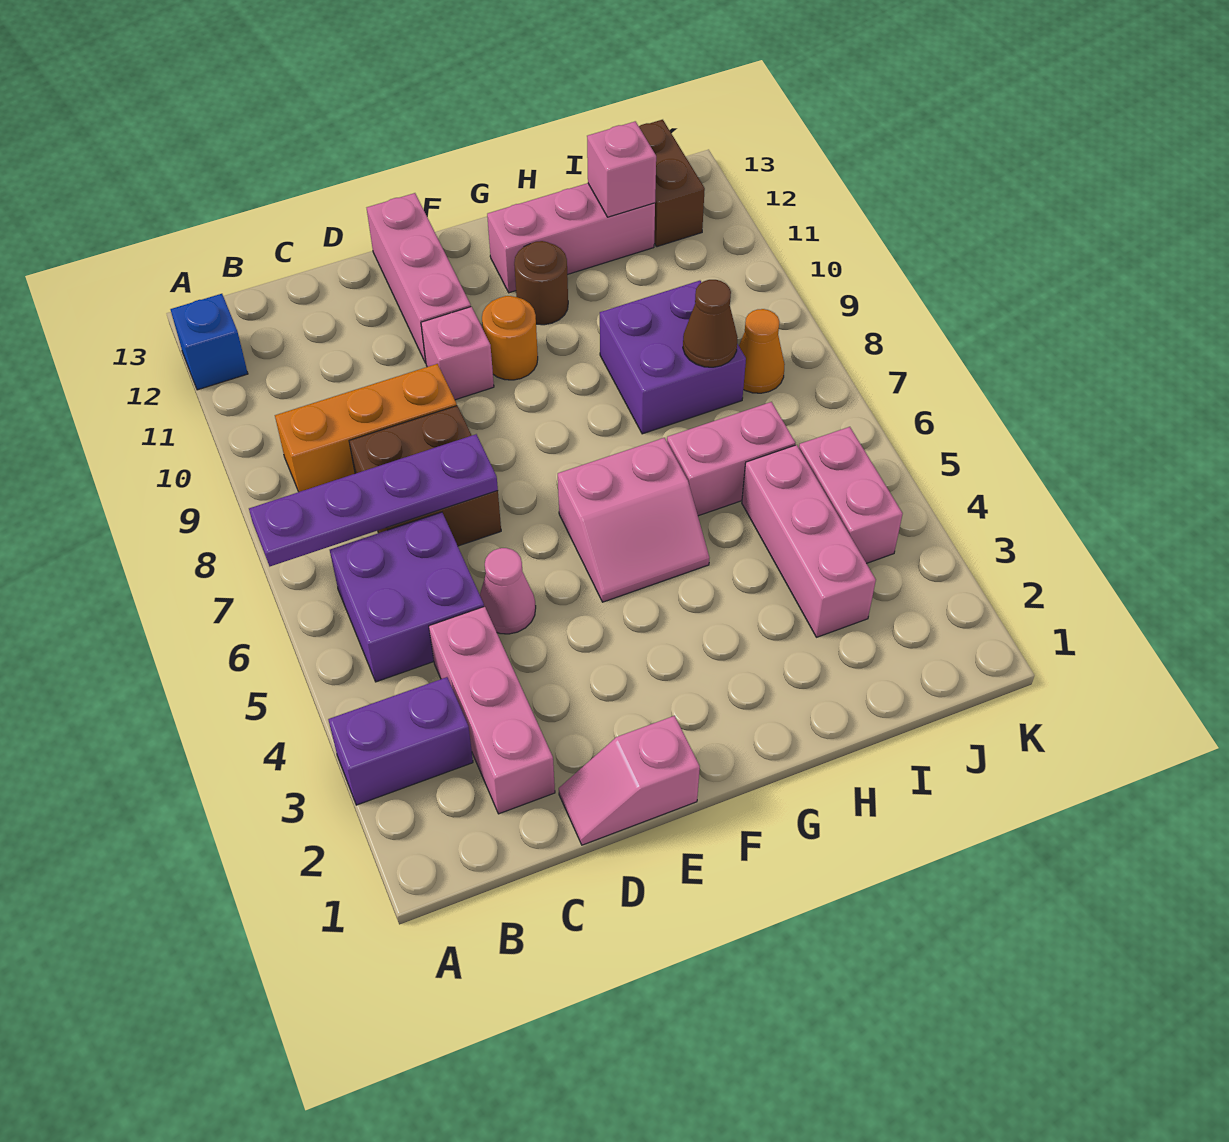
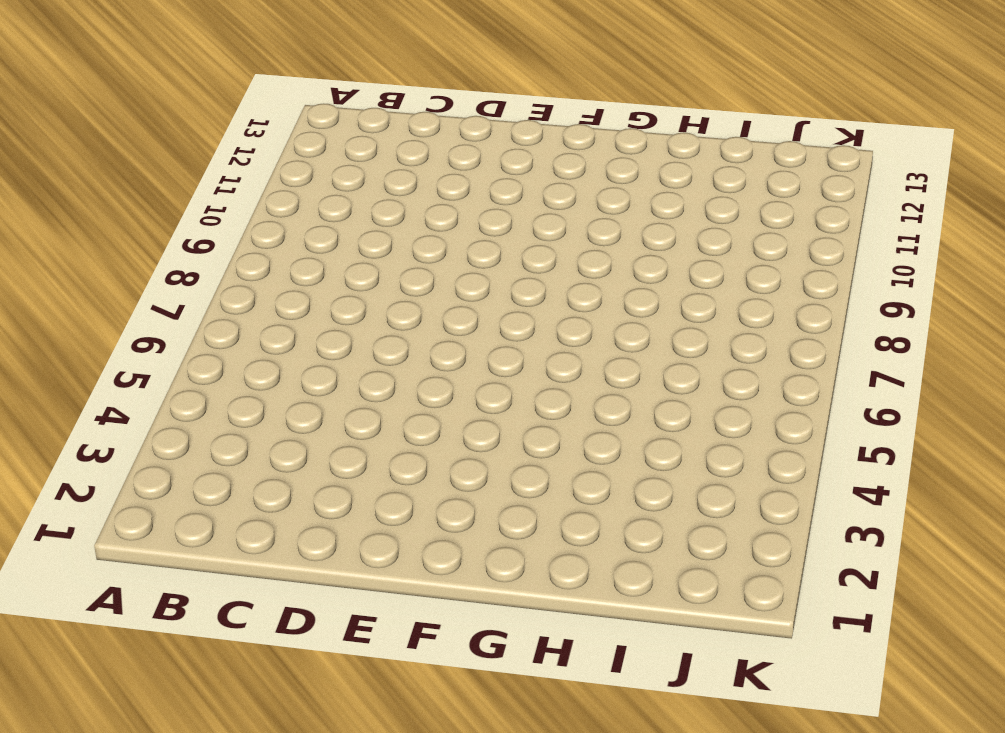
none -> purple 1x2 brick [328,677,473,805]
none -> blue 1x1 brick [170,294,248,390]
none -> purple 2x2 brick [330,512,484,682]

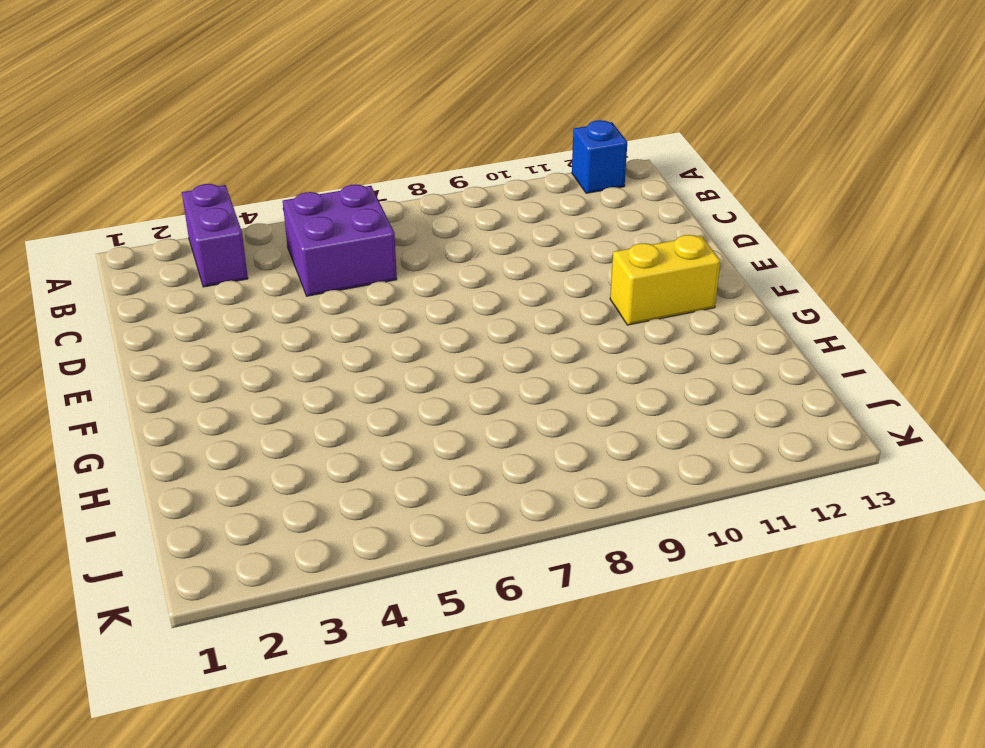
yellow 1x2 brick [610,235,720,325] -> none
none -> orange 1x3 brick [275,364,457,492]
none -> pink 1x3 brick [429,606,555,814]
none -> brown 2x2 brick [349,406,501,546]

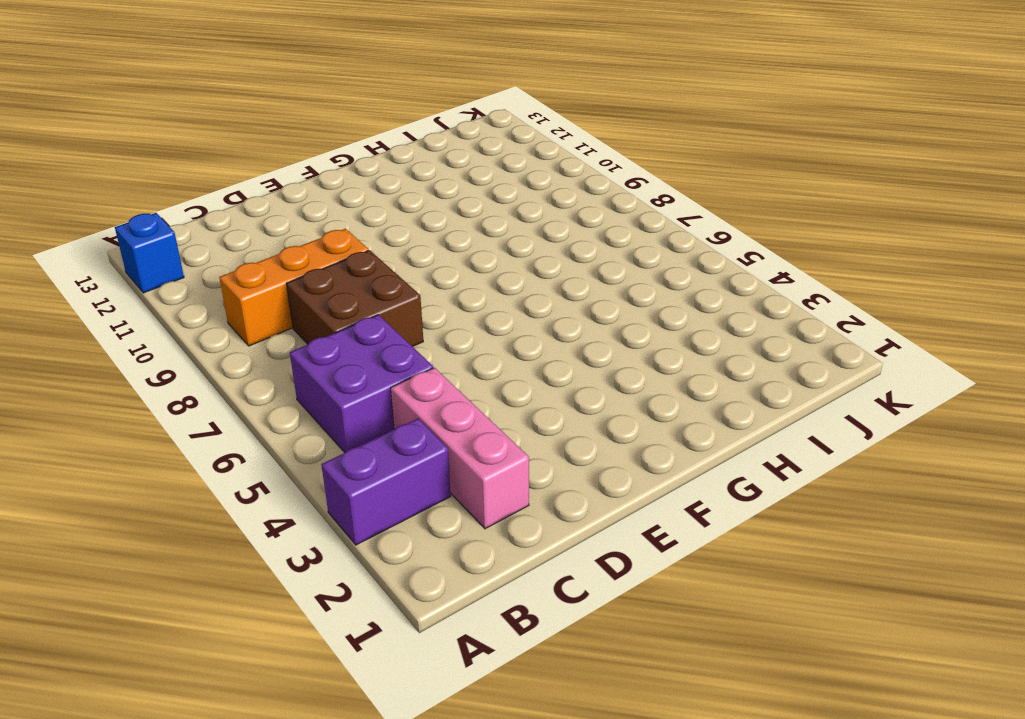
none -> pink 1x2 slope [559,716,700,845]
none -> pink 1x1 cone [480,548,536,634]
none -> pink 1x1 brick [421,307,494,400]

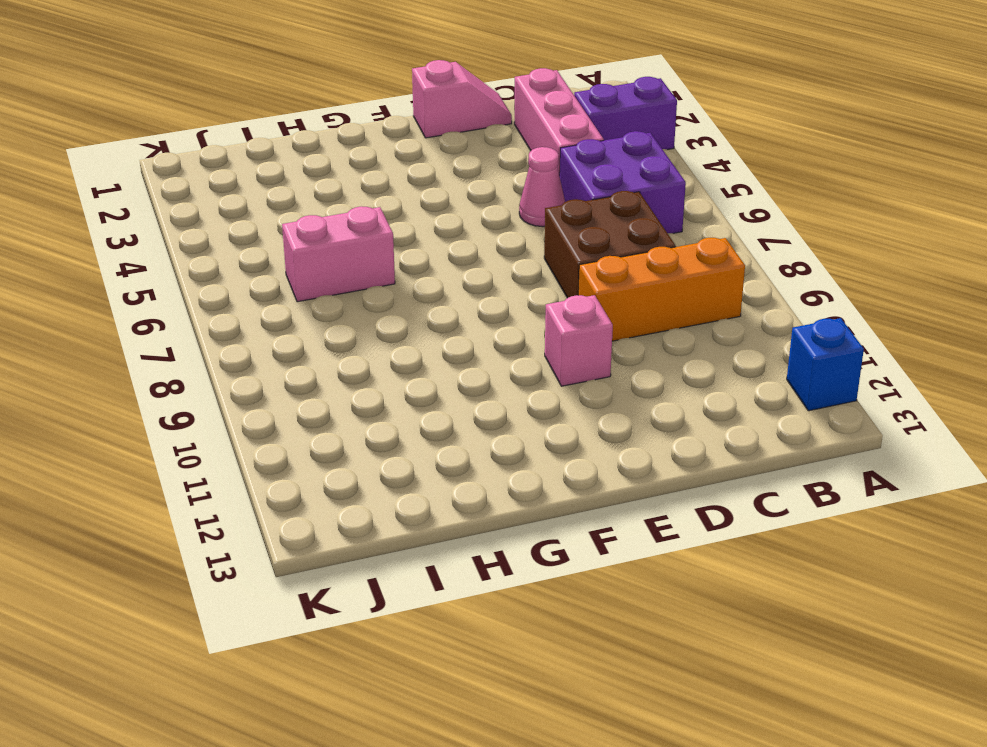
none -> pink 1x3 brick [367,193,471,363]
none -> pink 2x2 slope [558,438,709,602]
none -> orange 1x1 round brick [482,296,538,380]

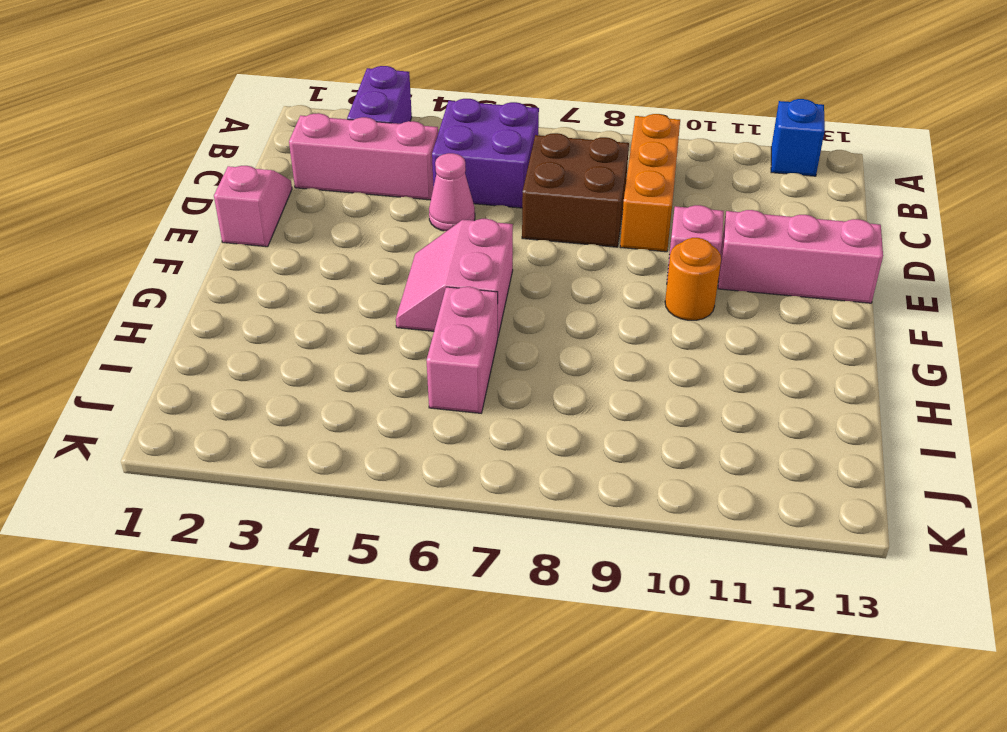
none -> brown 1x1 round brick [514,241,568,325]
none -> pink 1x3 brick [487,183,655,293]
none -> purple 2x2 brick [600,281,746,434]

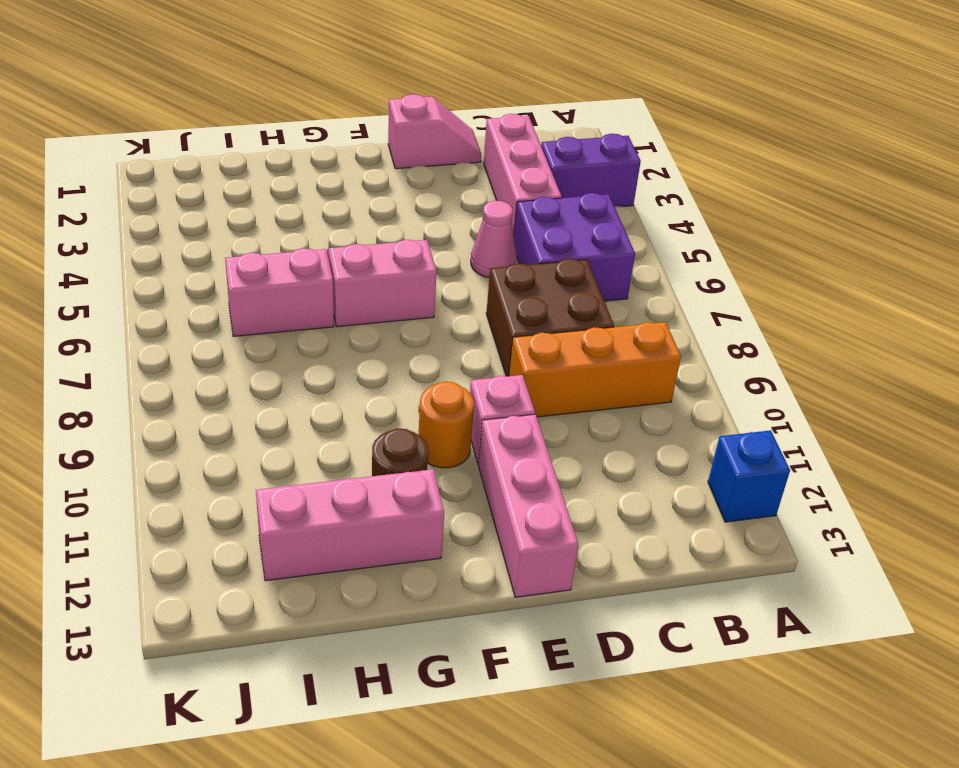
none -> purple 2x2 brick [600,281,746,434]
none -> pink 1x3 brick [742,445,876,637]
none -> pink 1x2 brick [799,427,903,563]

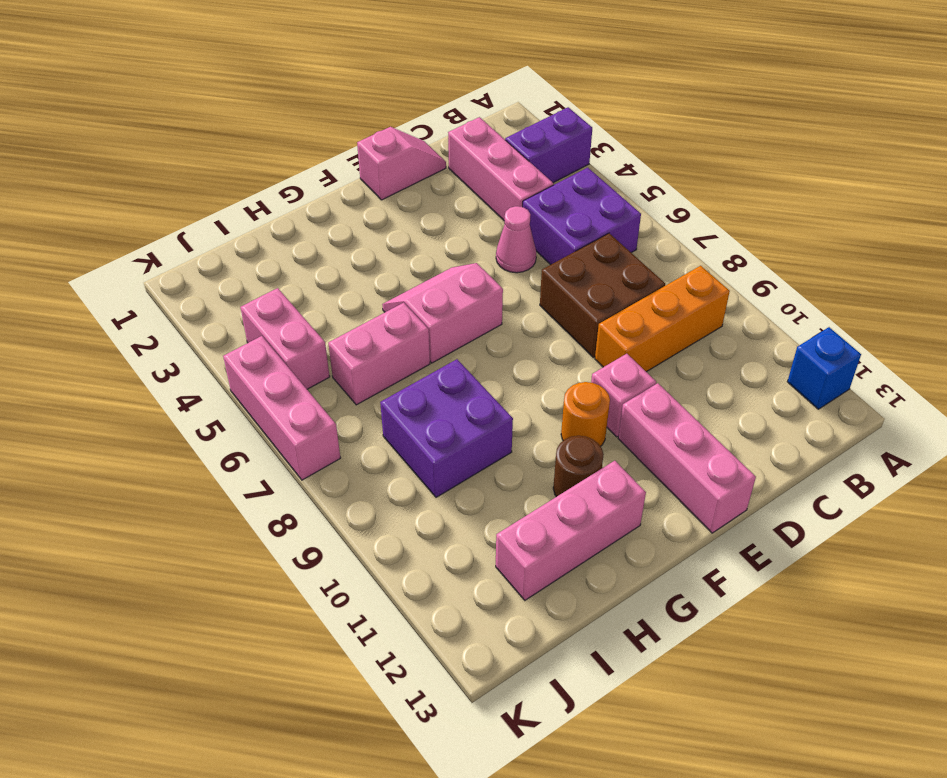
pink 1x3 brick [223,336,340,480] -> pink 1x3 brick moved to [742,445,876,637]
none -> orange 1x1 cone [739,309,785,393]
none -> brown 1x2 brick [639,120,705,247]
none -> purple 1x4 plate [249,434,498,566]

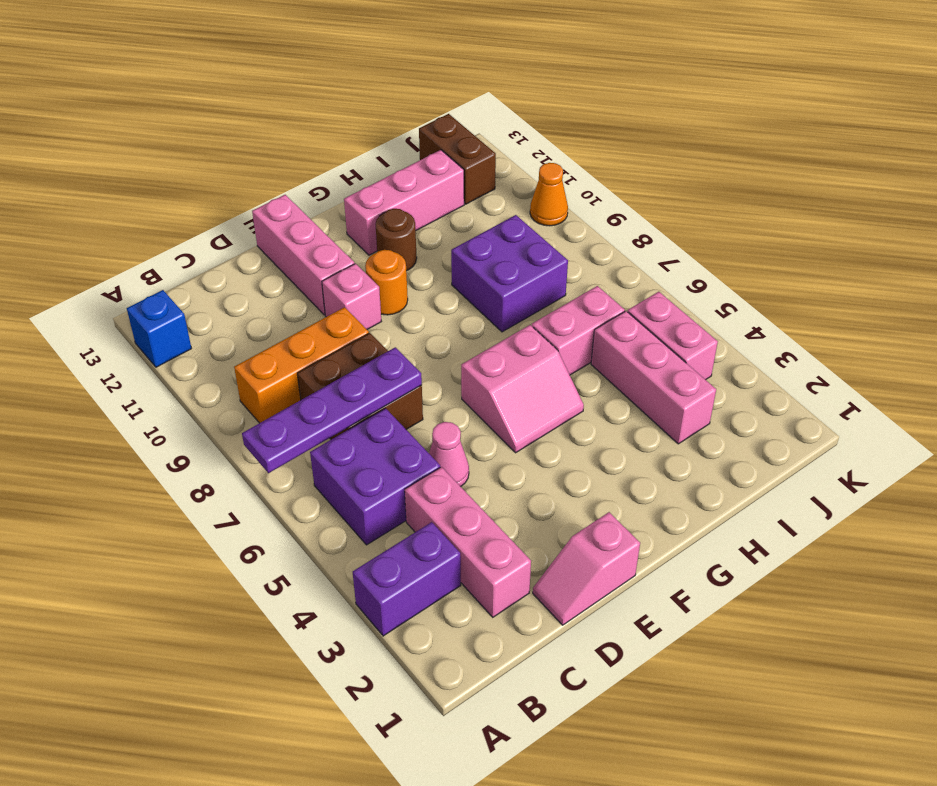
orange 1x1 cone [530,163,568,226] -> orange 1x1 cone moved to [739,309,785,393]
none -> brown 1x1 cone [683,280,738,367]
none -> pink 1x1 brick [587,121,656,217]

